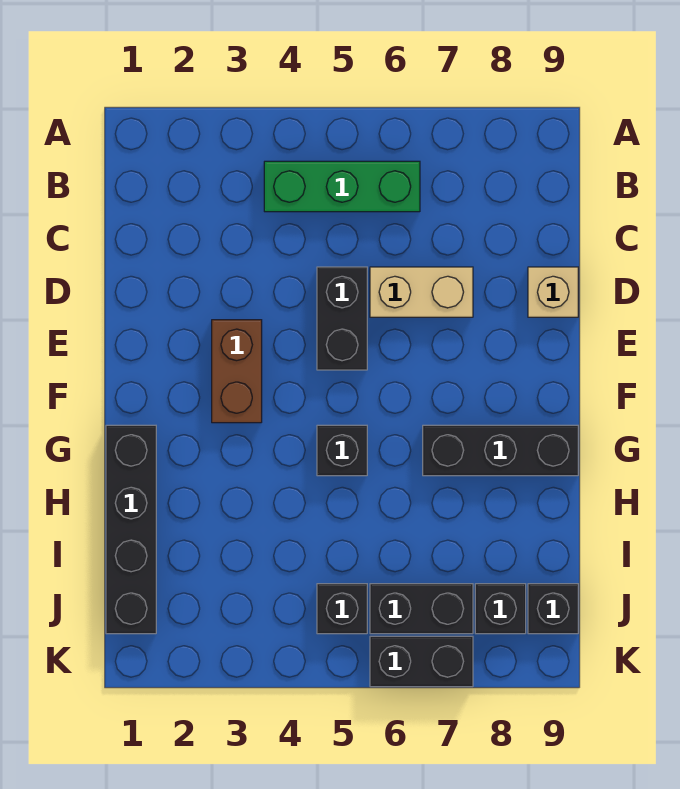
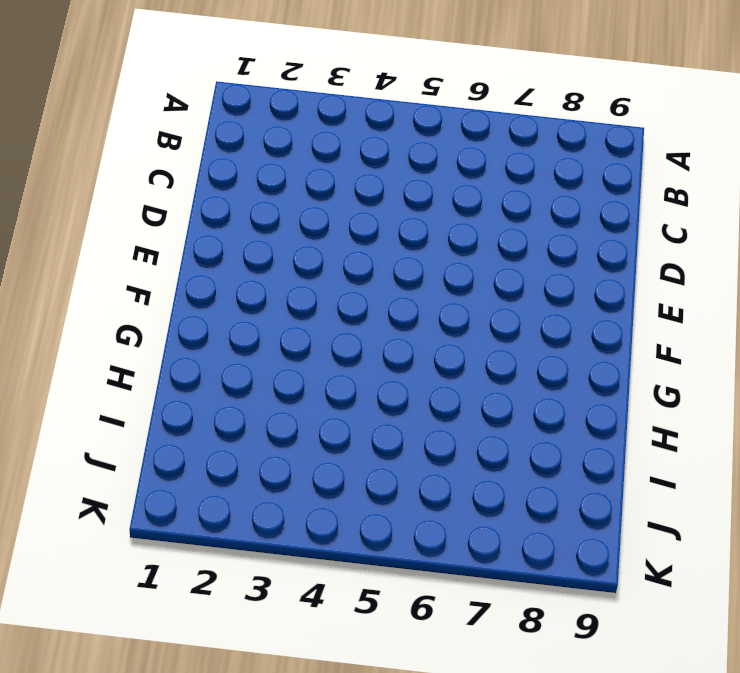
none -> green 1x3 brick [264,161,420,212]
none -> black 1x2 brick [317,267,367,370]
none -> tan 1x2 brick [370,267,473,317]

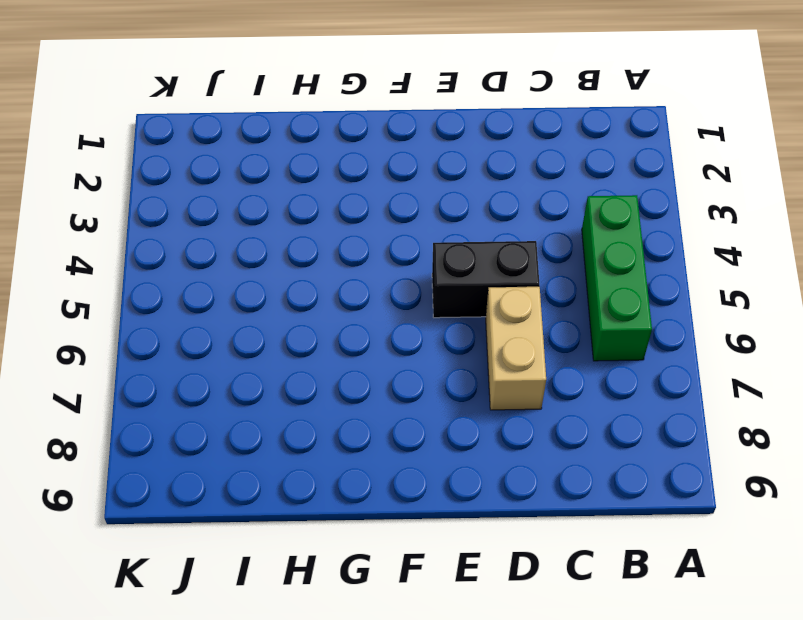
none -> tan 1x1 brick [528,267,578,317]
none -> brown 1x2 brick [212,320,262,423]
none -> black 1x4 brick [106,425,156,634]

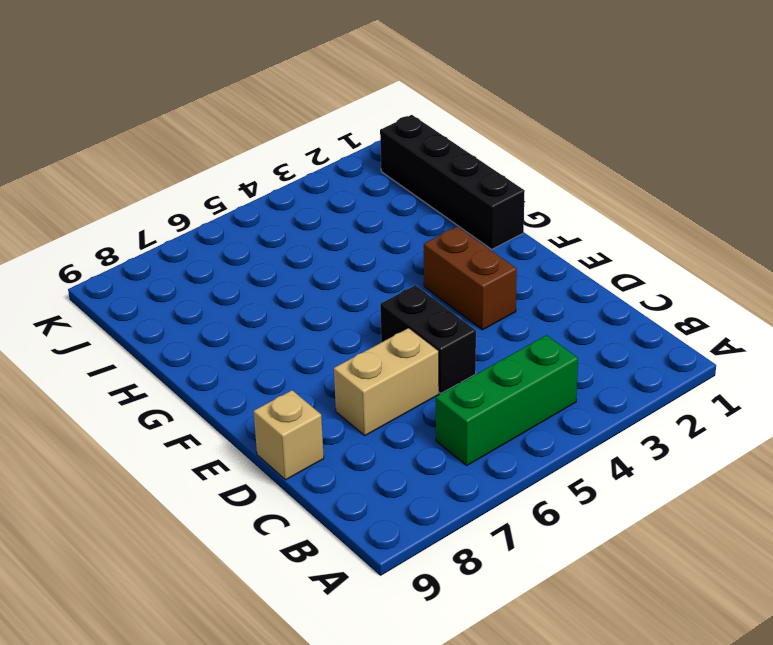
none -> black 1x1 brick [317,425,367,476]
none -> black 1x3 brick [423,425,578,476]
none -> black 1x1 brick [317,584,367,634]

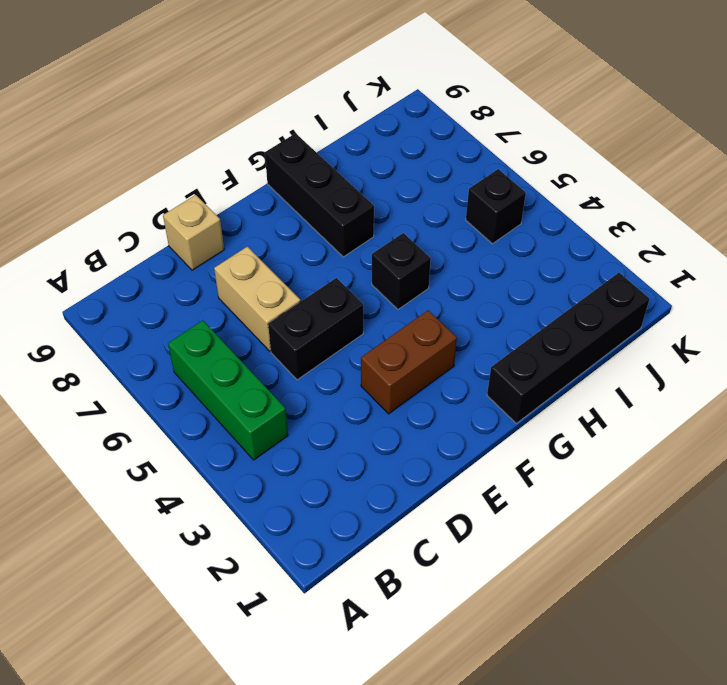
none -> black 1x2 brick [370,584,473,634]
none -> black 1x1 brick [475,584,526,634]
none -> black 1x1 brick [528,584,578,634]

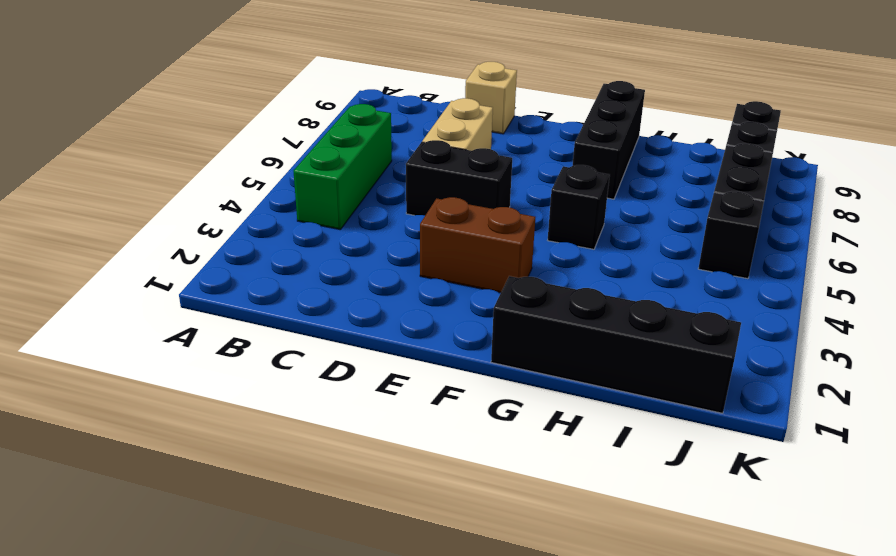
none -> black 1x2 brick [370,636,473,687]

